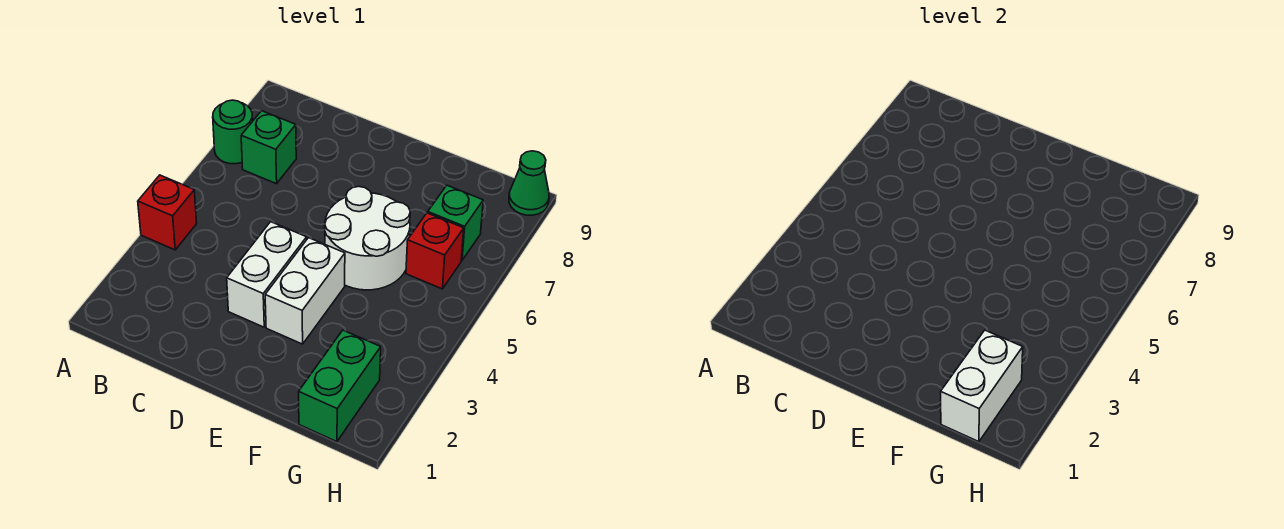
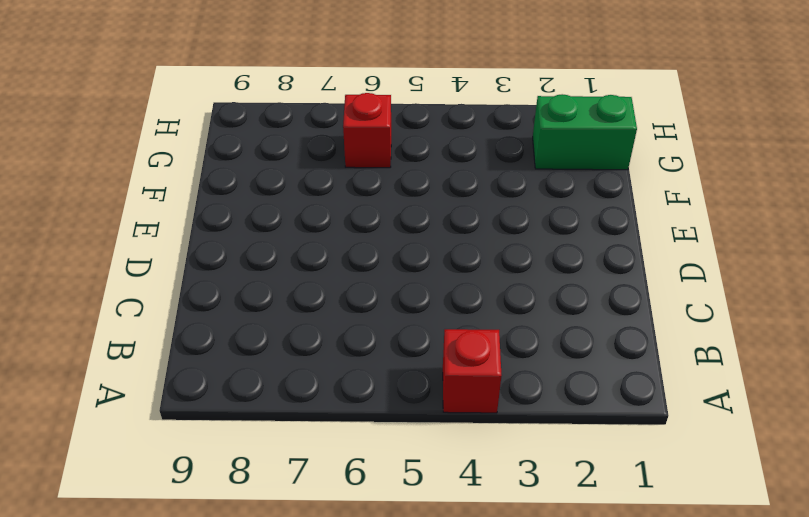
none -> green 1x1 round brick [213,100,253,164]
none -> green 1x1 brick [241,111,296,184]

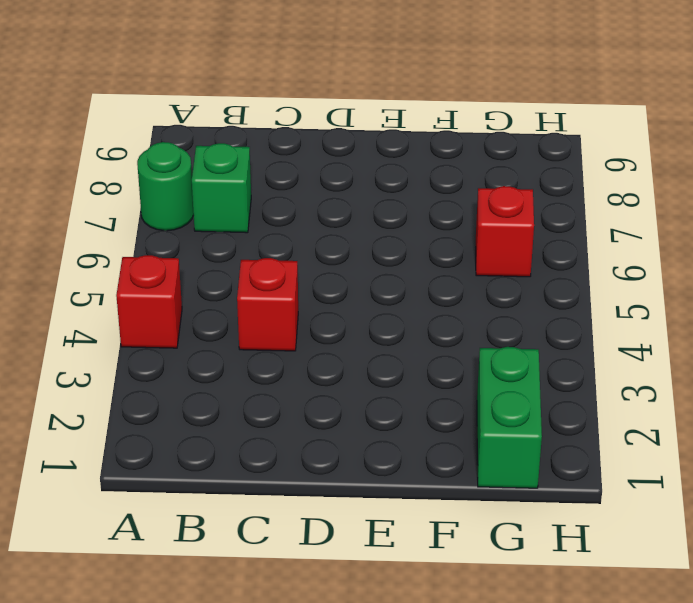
red 1x1 brick [237,258,298,351] -> none
none -> white 1x2 brick [227,222,307,327]
none -> white 1x2 brick [265,238,345,344]

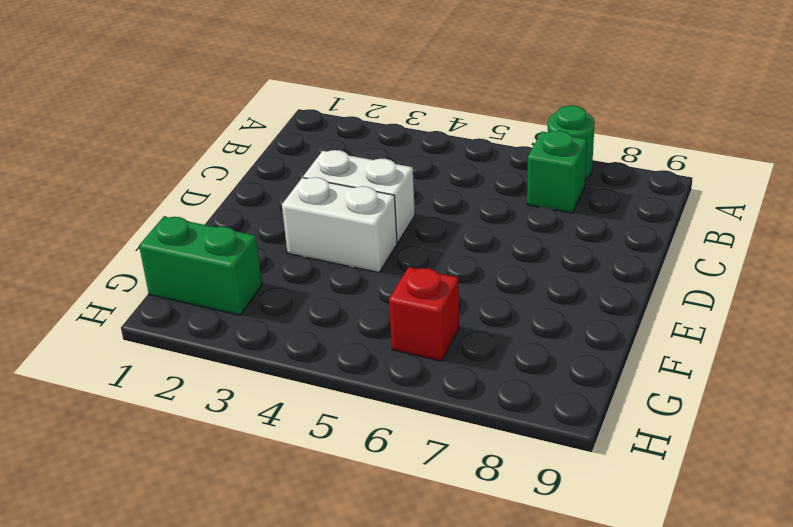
none -> red 1x1 brick [138,175,197,250]
none -> white 2x2 round brick [325,186,410,290]

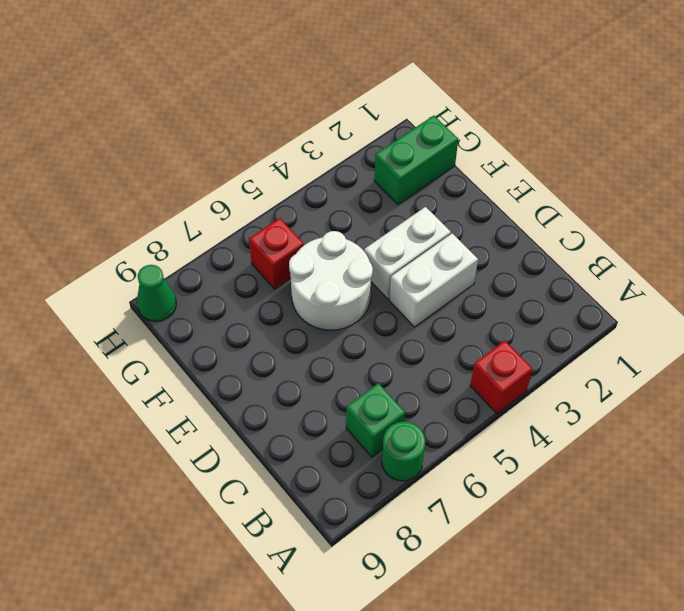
none -> green 1x1 brick [428,185,483,260]
none -> white 1x2 brick [941,330,1023,442]

